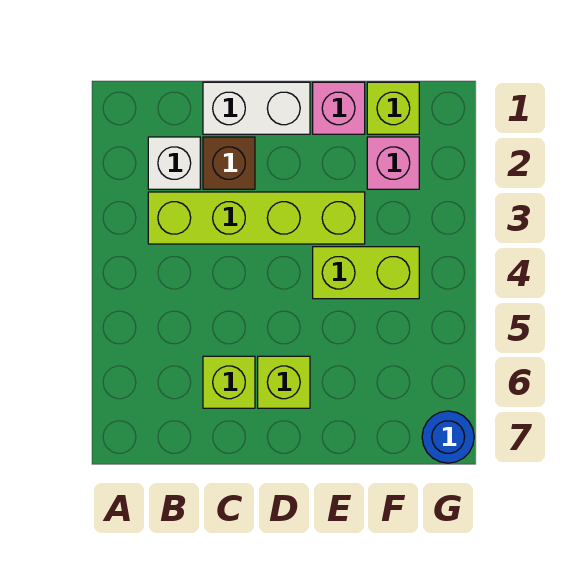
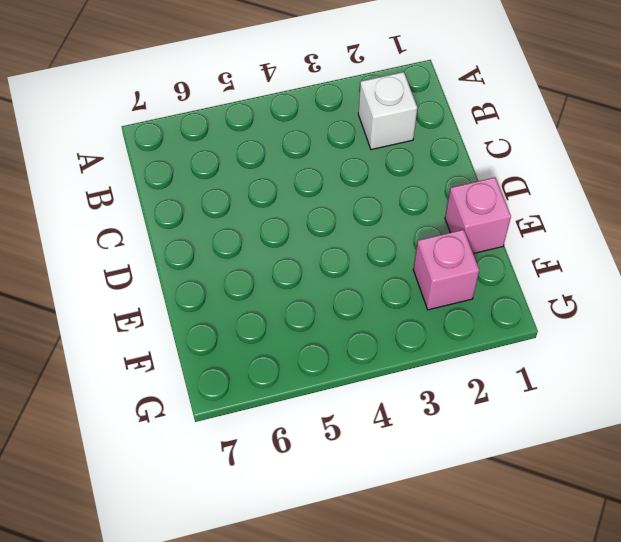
none -> lime 1x4 brick [148,192,365,244]
none -> white 1x2 brick [203,82,310,134]

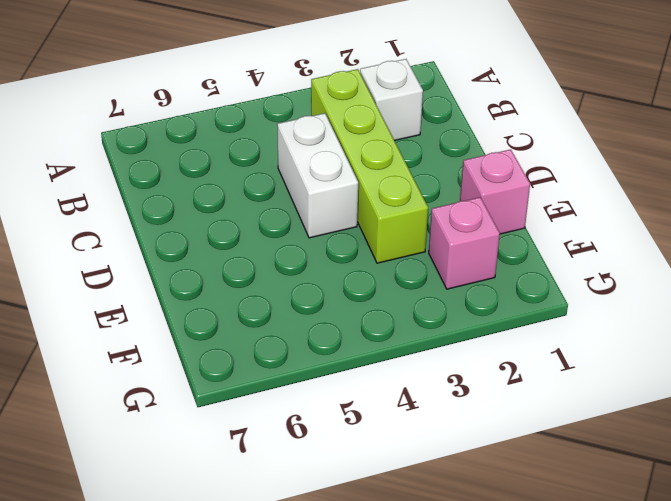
white 1x2 brick [277,113,358,238] -> white 1x2 brick moved to [203,82,310,134]
none -> brown 1x1 brick [203,137,255,189]
none -> lime 1x1 brick [203,356,255,408]

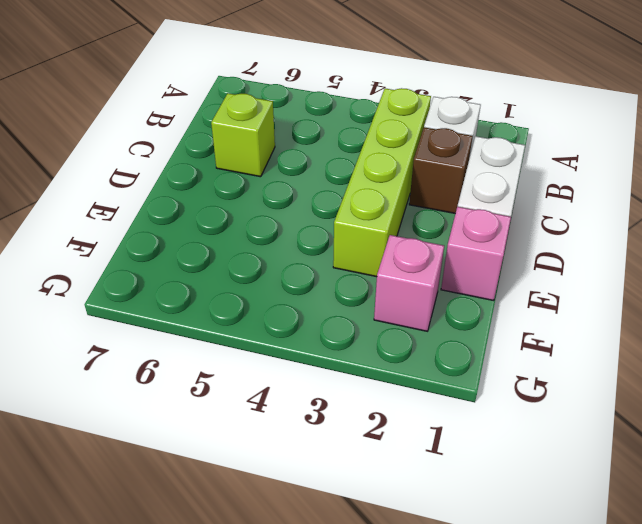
none -> lime 1x1 brick [258,356,310,408]
none -> lime 1x2 brick [313,247,419,299]

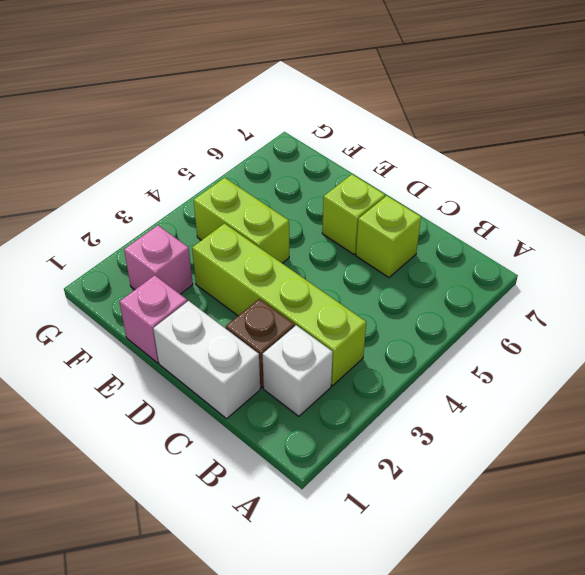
none -> lime 1x1 brick [367,82,419,134]
none -> blue 1x1 round brick [422,411,474,463]

